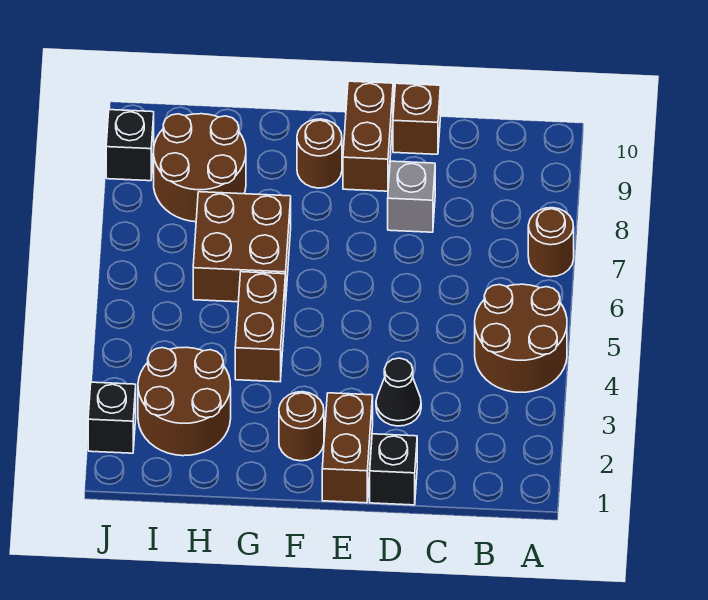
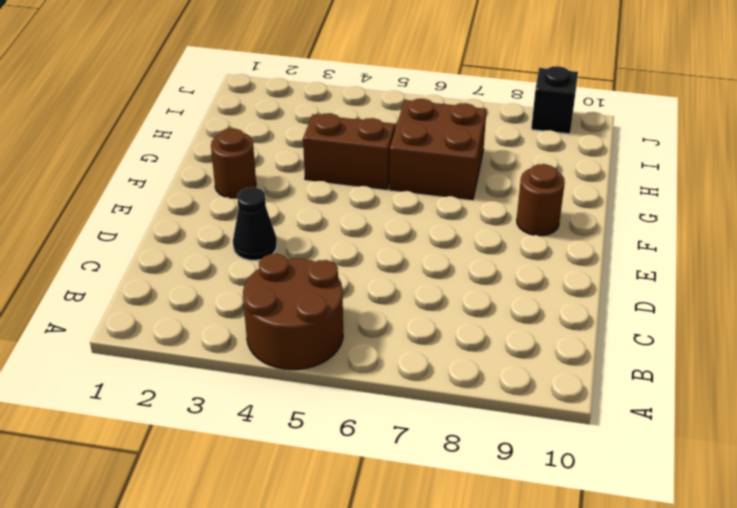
none -> brown 1x1 round brick [528,208,574,277]
none -> black 1x1 brick [370,434,417,505]
none -> grey 1x1 brick [388,161,435,232]

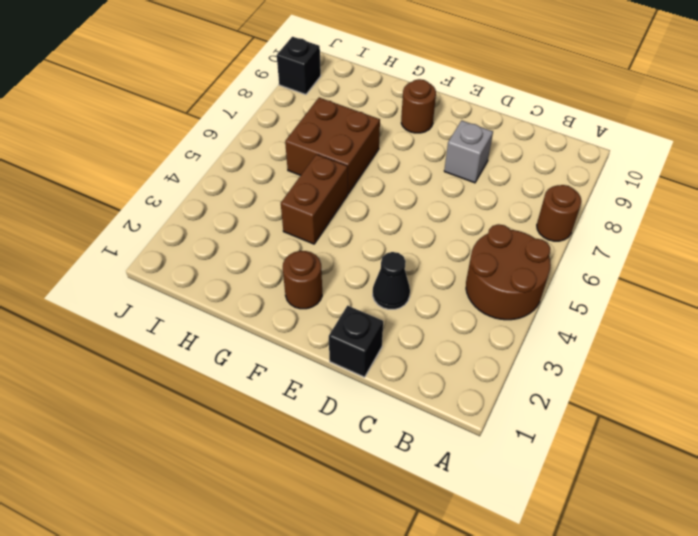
none -> brown 1x1 brick [393,83,440,154]
none -> brown 1x2 brick [322,393,373,503]
none -> brown 1x2 brick [343,81,393,191]

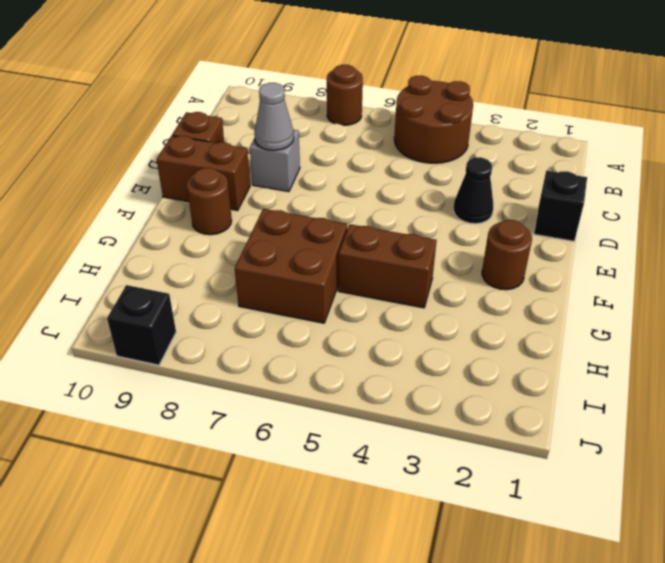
grey 1x1 cone [254,83,294,150] -> none
none -> brown 1x2 brick [322,393,373,503]
none -> brown 2x2 round brick [138,347,231,456]
none -> brown 2x2 round brick [154,114,246,222]

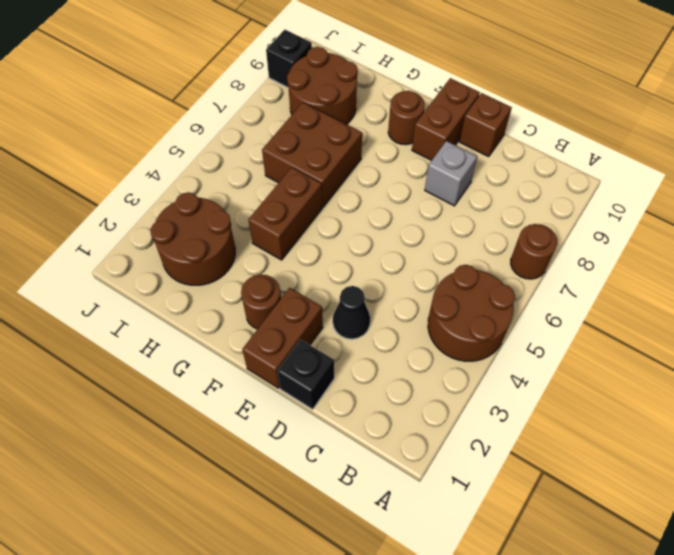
none -> black 1x1 brick [88,382,136,453]

